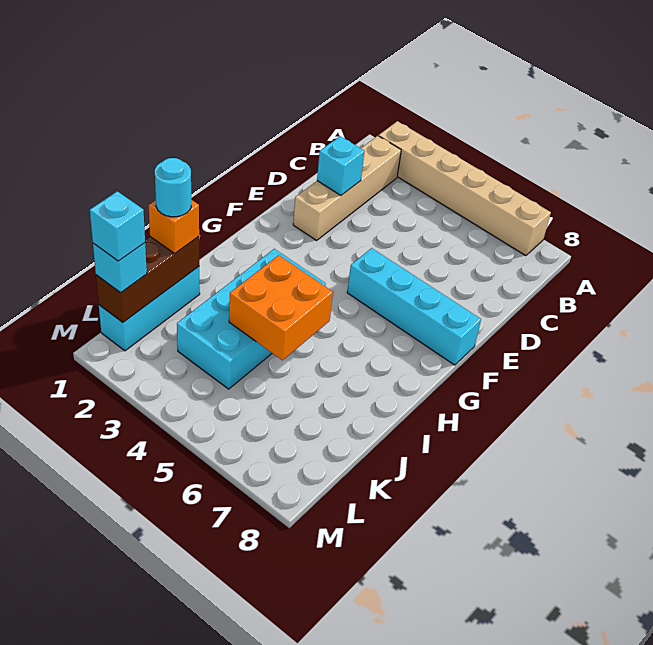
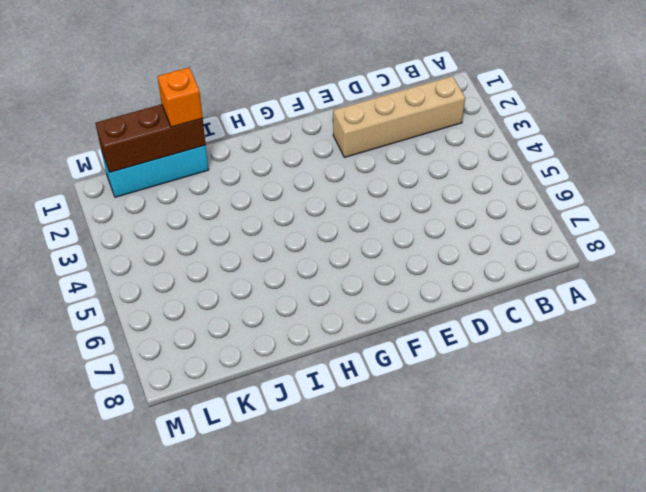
none -> tan 1x6 brick [379,121,551,256]
none -> cyan 1x4 brick [347,248,481,365]
none -> cyan 2x4 brick [177,249,326,389]

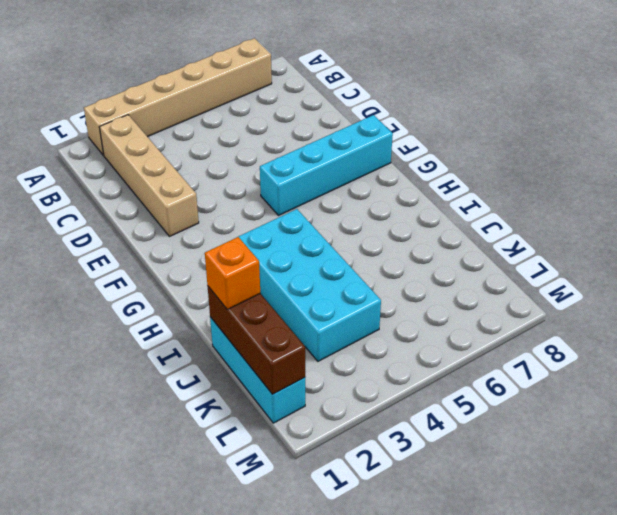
none -> cyan 1x1 brick [317,136,364,195]
none -> orange 2x2 brick [229,255,333,360]
none -> cyan 1x1 brick [93,243,147,293]

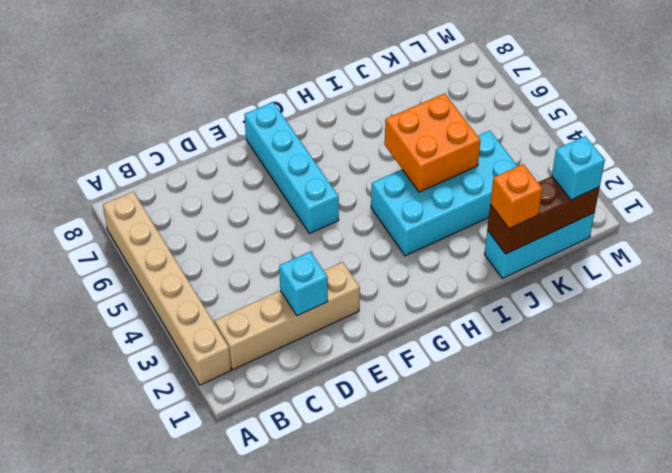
none -> cyan 1x1 round brick [155,158,191,217]
none -> cyan 1x1 brick [90,191,145,261]

